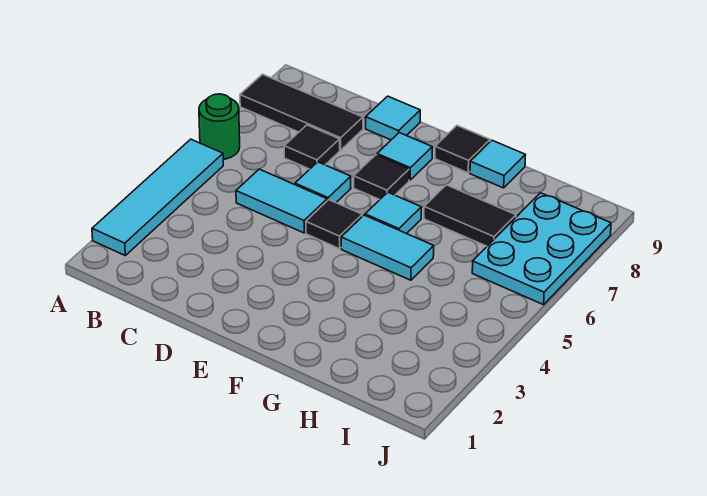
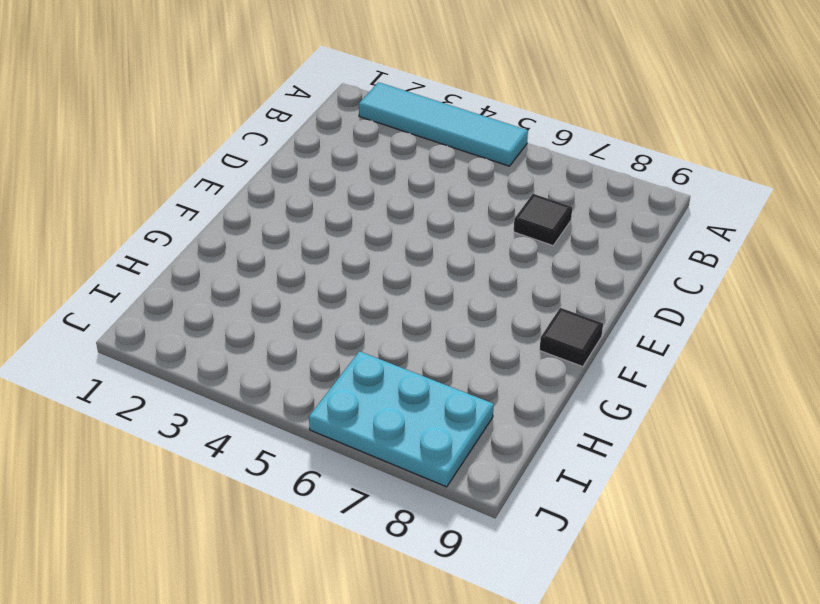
none -> green 1x1 round brick [199,94,240,159]
none -> black 1x3 tile [240,74,363,150]
none -> cyan 1x2 tile [236,169,327,233]

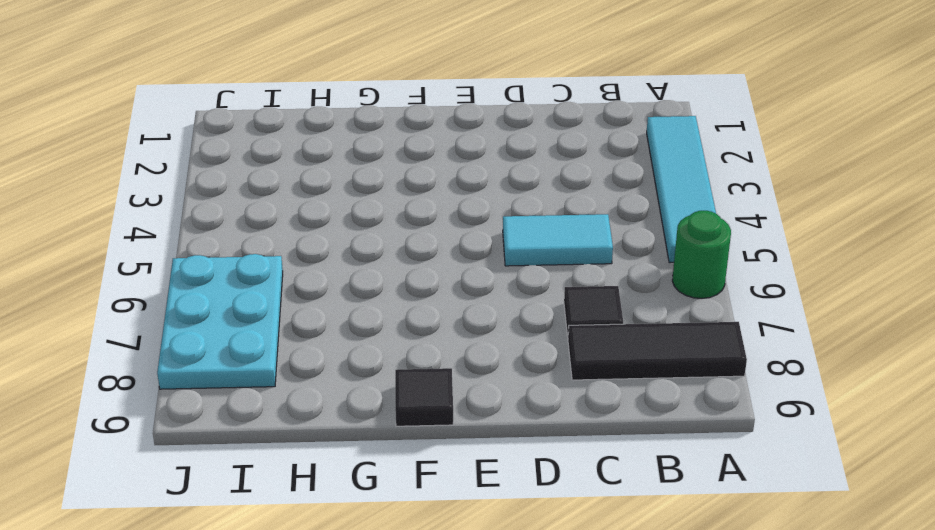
none -> cyan 1x1 tile [295,162,351,203]
none -> cyan 1x1 tile [366,96,420,140]
none -> black 1x1 tile [306,200,362,249]

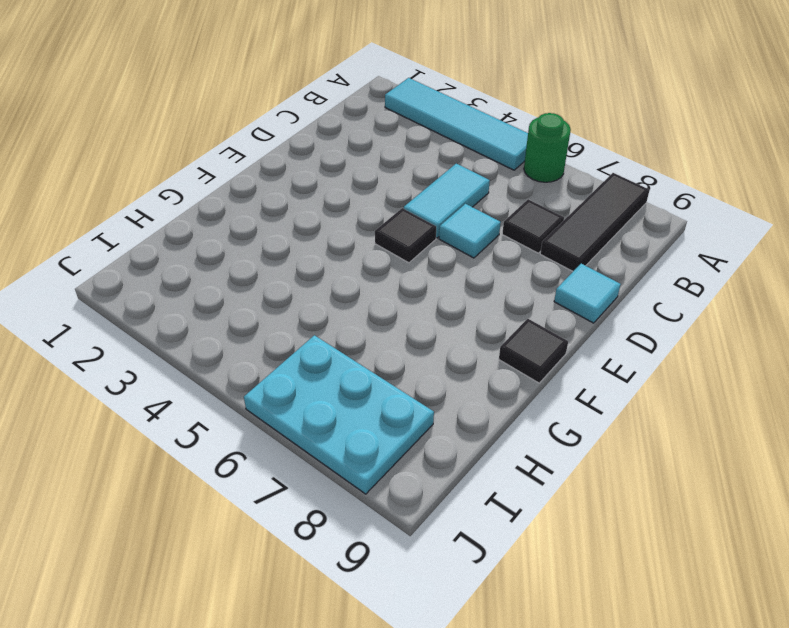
none -> black 1x1 tile [354,155,409,200]
none -> cyan 1x1 tile [377,133,432,180]
none -> cyan 1x2 tile [341,215,434,280]

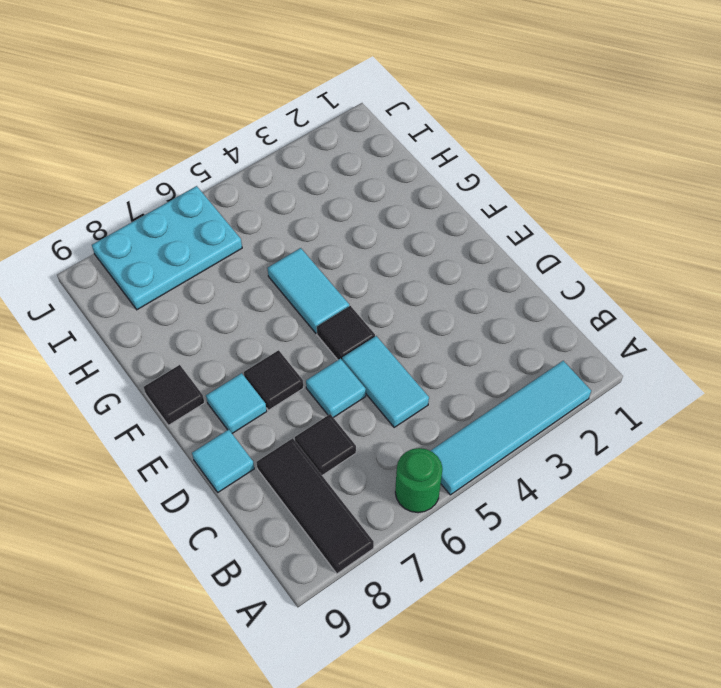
none -> cyan 1x1 tile [365,192,421,234]
none -> black 1x2 tile [424,185,516,246]
none -> cyan 1x1 tile [470,140,525,188]

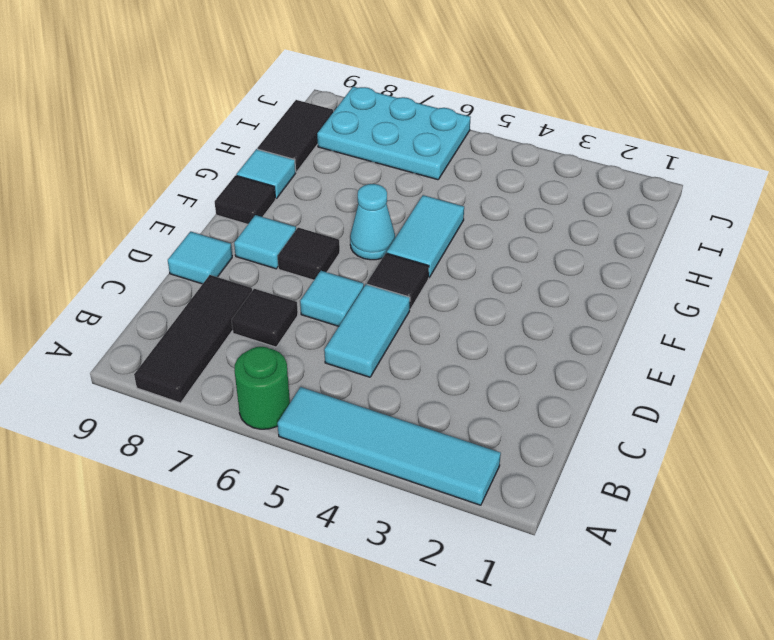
cyan 1x1 cone [350,184,395,260] -> cyan 1x1 tile [365,192,421,234]
black 1x2 tile [257,100,333,172] -> black 1x2 tile moved to [424,185,516,246]

